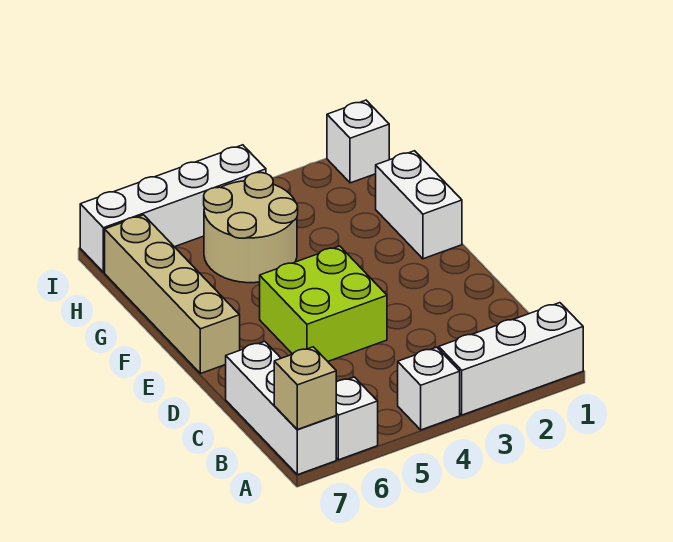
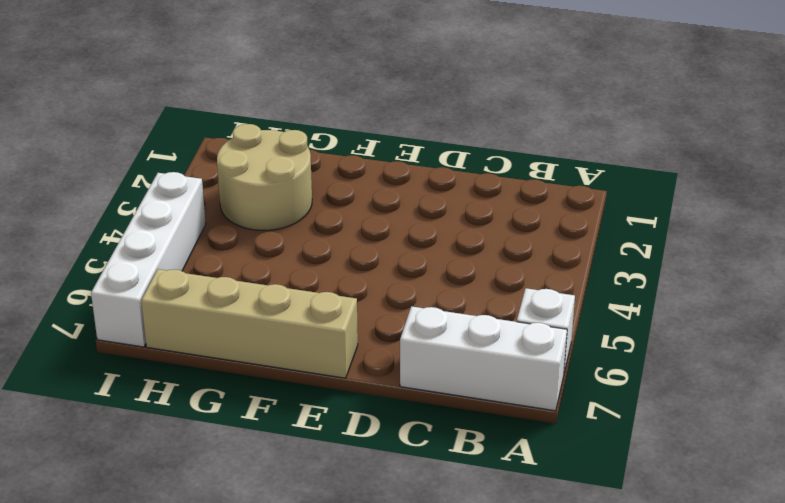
tan 2x2 round brick [217,124,312,230] -> tan 2x2 round brick moved to [204,173,298,283]
none -> white 1x3 brick [439,303,583,415]
none -> white 1x1 brick [398,347,460,430]

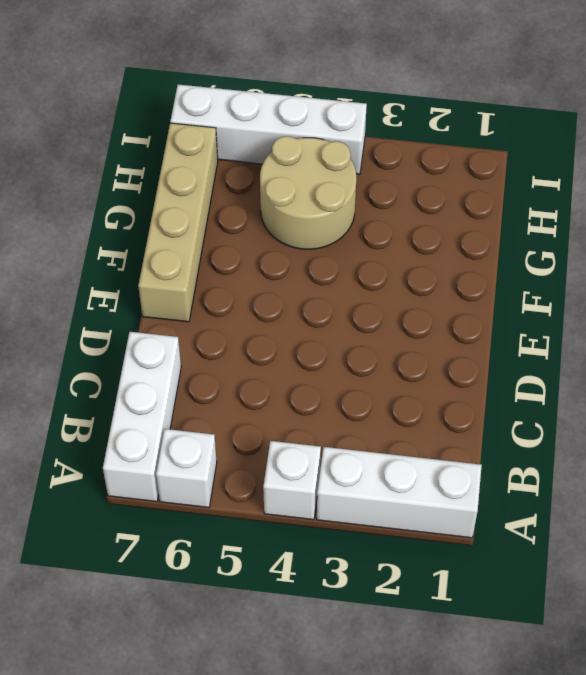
none -> lime 2x2 brick [260,246,387,361]
none -> white 1x2 brick [376,151,462,259]

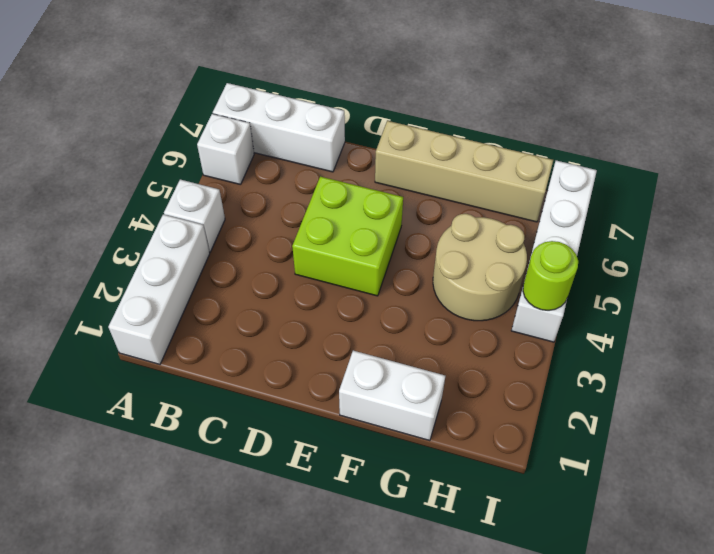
lime 1x1 round brick [523,241,578,310] -> none
none -> white 1x1 brick [327,100,389,183]
none -> tan 1x1 brick [274,347,336,430]

